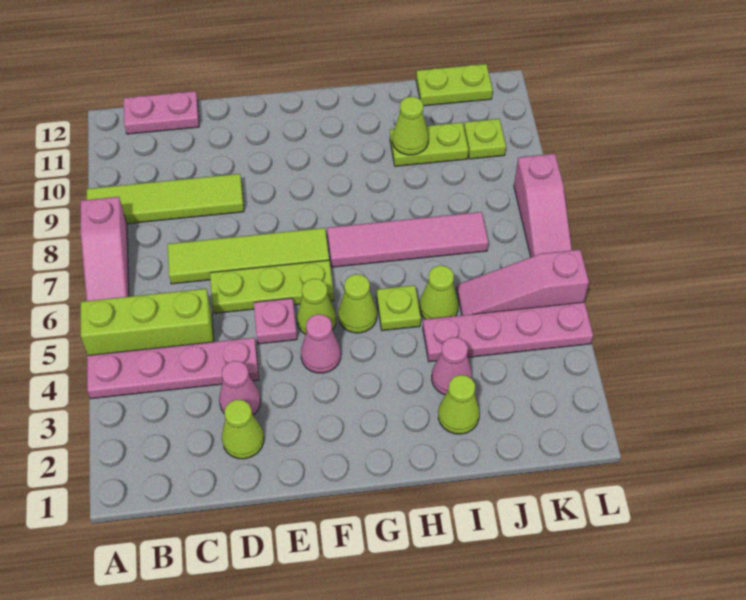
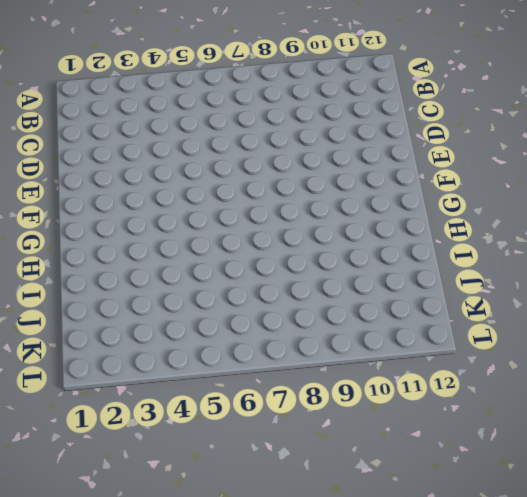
none -> pink 1x4 plate [87,338,259,399]
none -> lime 1x3 brick [81,289,214,355]
none -> pink 1x3 slope [81,197,129,301]

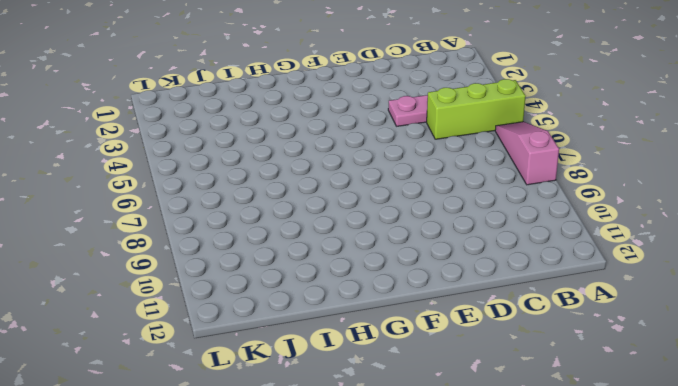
none -> lime 1x4 tile [87,174,244,224]
none -> pink 1x2 plate [124,91,199,134]
none -> lime 1x4 tile [168,228,329,284]

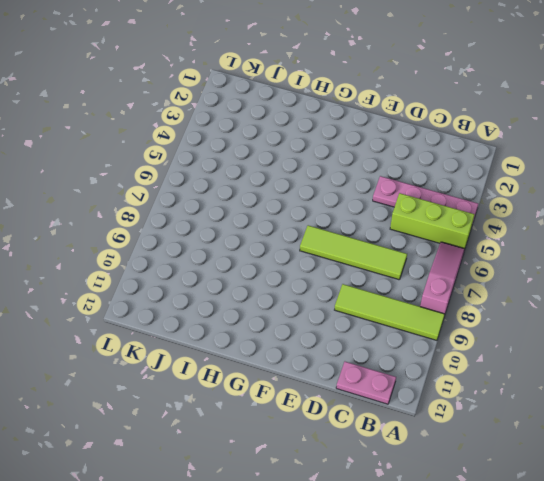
none -> lime 1x1 cone [222,400,264,459]
none -> pink 1x1 cone [219,361,261,415]
none -> lime 1x3 plate [210,260,334,313]

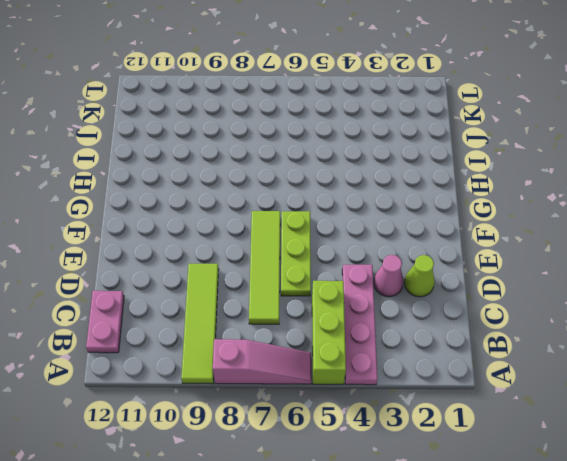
none -> pink 1x1 plate [254,298,297,344]
none -> pink 1x1 cone [301,314,341,373]
none -> lime 1x1 cone [297,279,336,334]

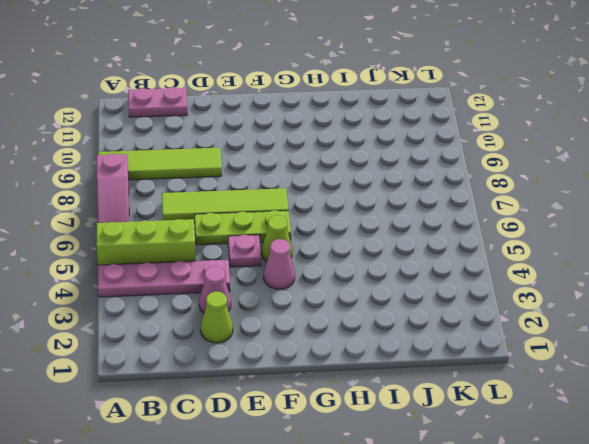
none -> lime 1x1 cone [338,274,377,333]
none -> pink 1x4 tile [327,212,488,267]
none -> lime 1x1 plate [376,285,421,331]

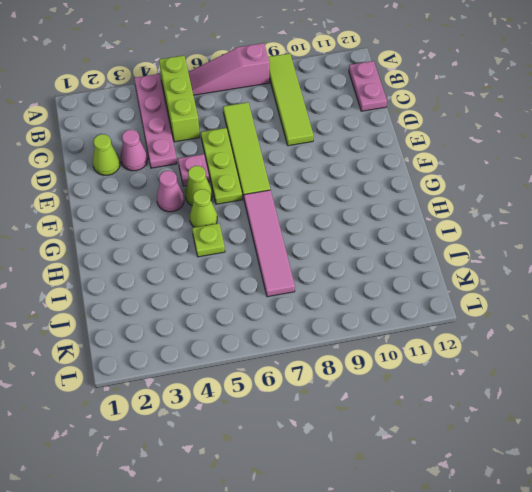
none -> lime 1x1 cone [438,375,479,434]
none -> pink 1x1 cone [432,337,472,395]
none -> pink 1x4 plate [423,302,593,362]

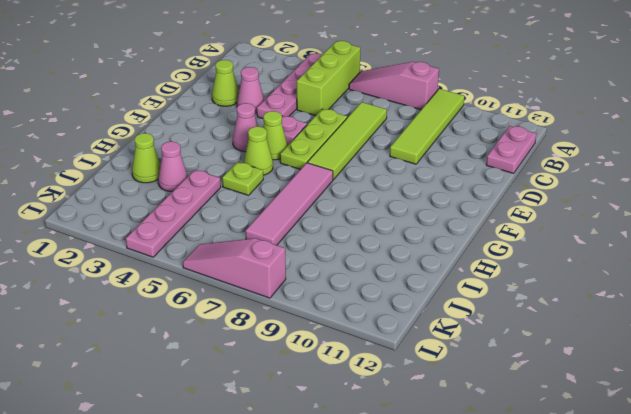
none -> lime 1x1 cone [419,265,458,319]
none -> lime 1x2 plate [390,122,468,166]
none -> pink 1x3 slope [457,250,589,315]

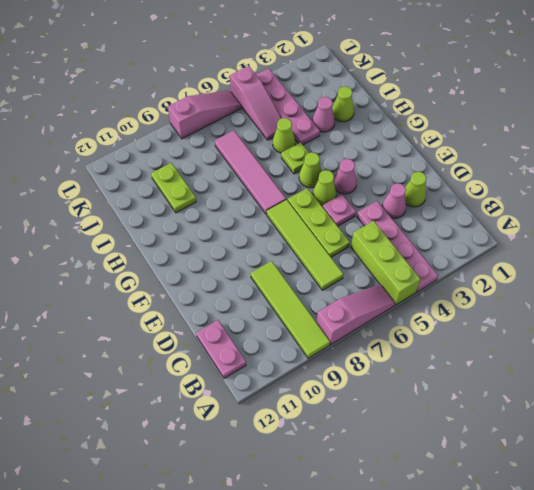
none -> lime 1x2 plate [416,64,493,106]
none -> lime 1x1 plate [464,119,506,159]
none -> lime 1x1 cone [392,97,428,155]

